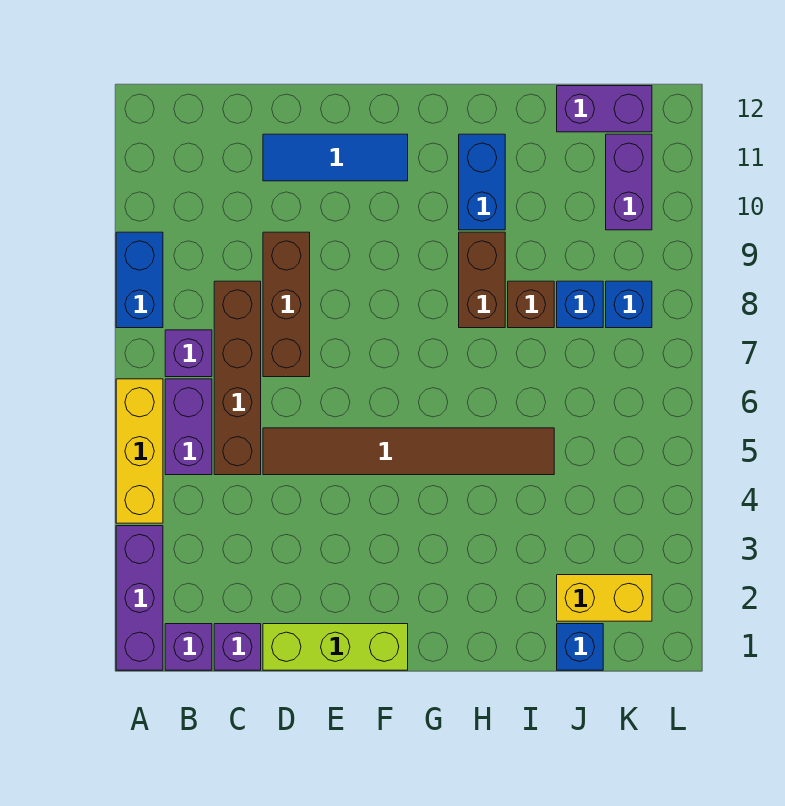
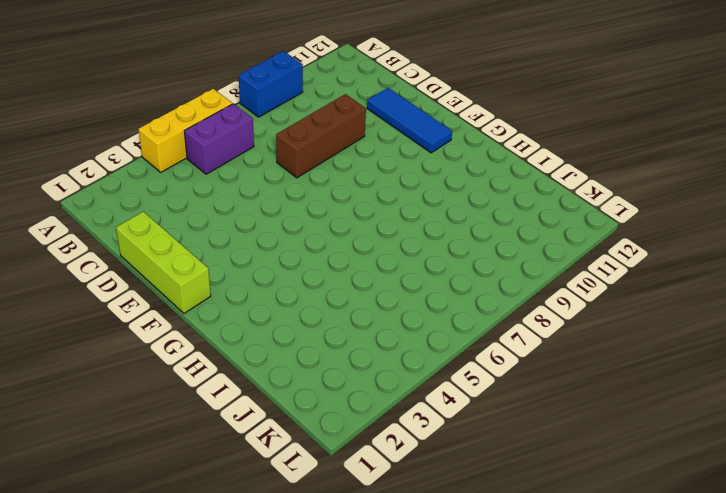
none -> purple 1x3 brick [116,526,163,670]
none -> purple 1x1 brick [165,624,212,670]
none -> purple 1x1 brick [165,330,212,377]

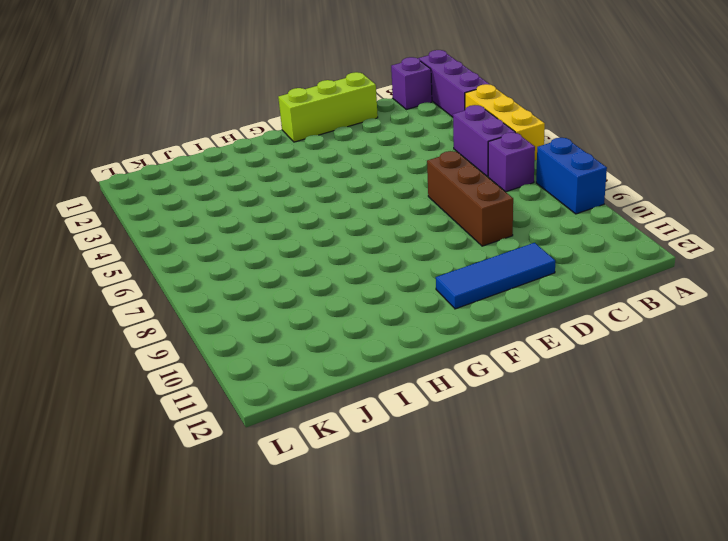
none -> purple 1x1 brick [214,624,261,670]
none -> brown 1x4 brick [214,281,261,475]
none -> brown 1x6 tile [263,428,554,475]

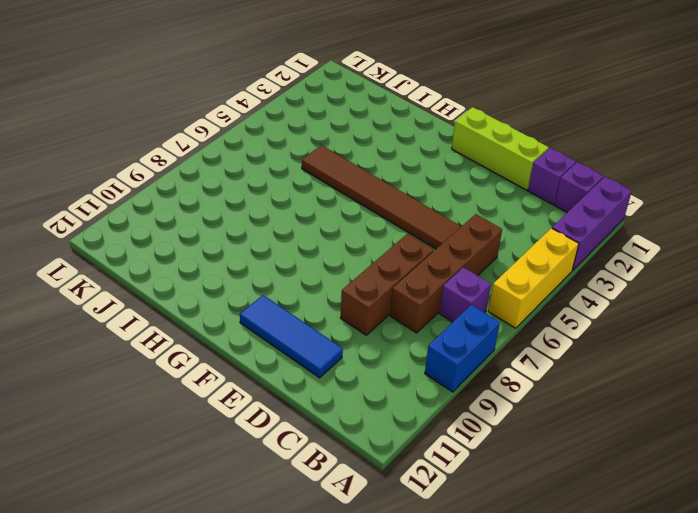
none -> purple 1x2 brick [165,379,212,475]
none -> brown 1x2 brick [459,232,505,328]
none -> blue 1x2 brick [459,134,505,230]

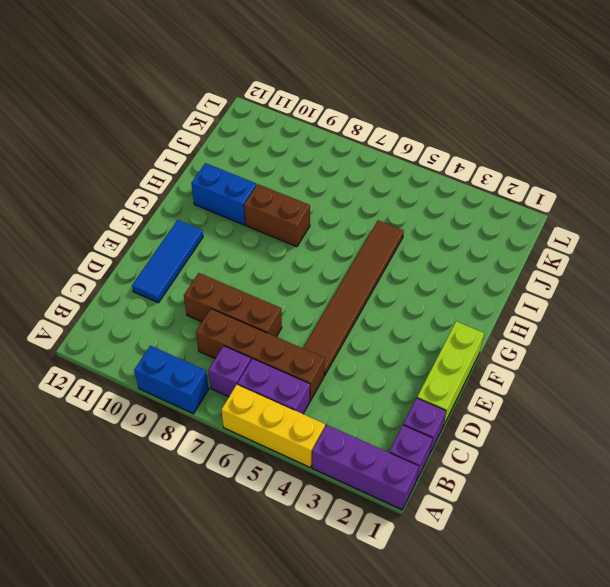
none -> brown 1x1 brick [508,281,554,328]
none -> blue 1x1 brick [557,624,603,670]
none -> yellow 1x2 brick [557,575,652,621]

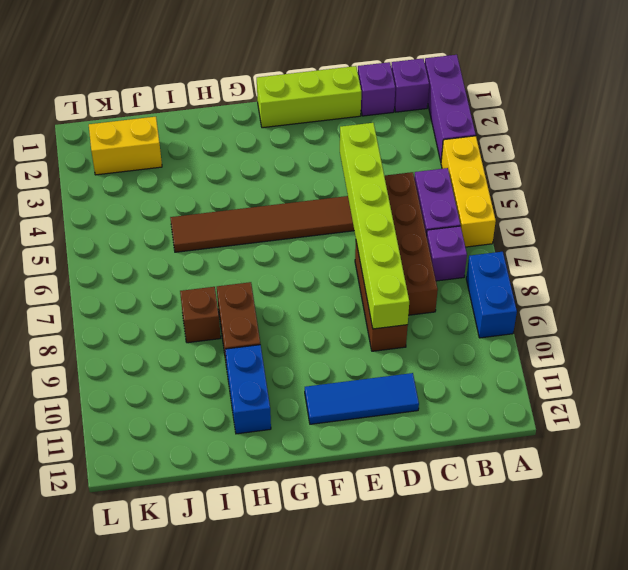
lime 1x6 brick [340,123,409,329] -> none
none -> blue 1x1 brick [557,624,603,670]
none -> blue 1x1 brick [557,281,603,328]
none -> purple 1x2 brick [557,86,652,132]

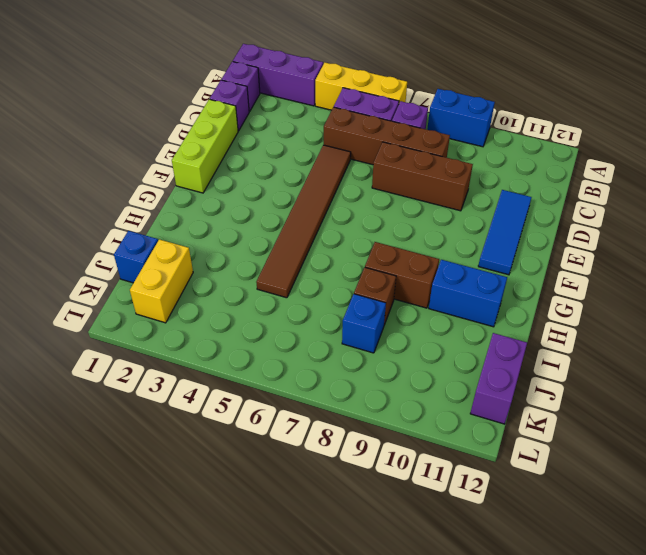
none -> blue 1x1 brick [606,281,652,328]
none -> purple 1x2 brick [606,134,652,230]

